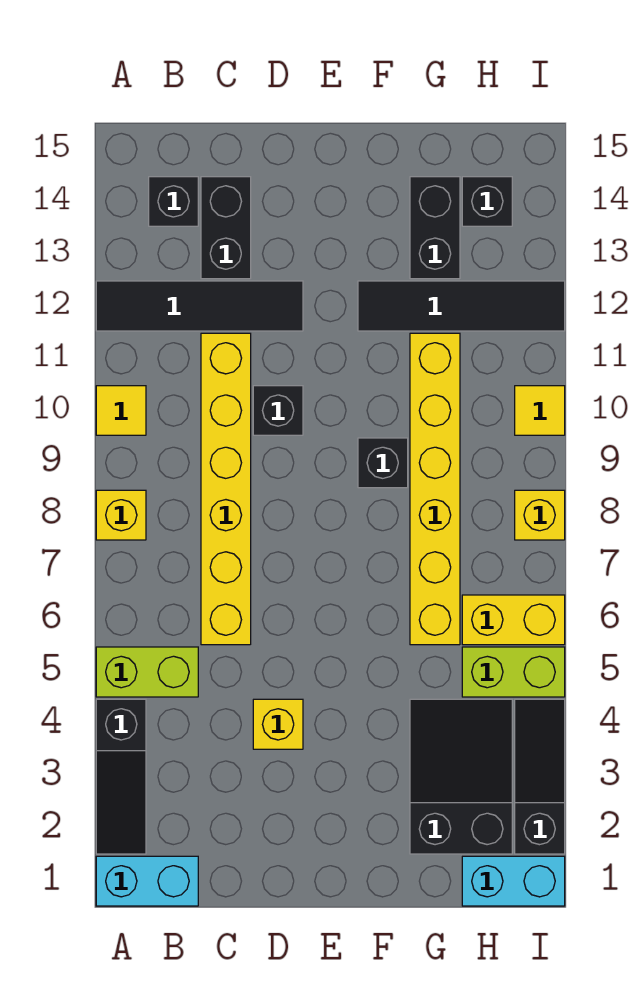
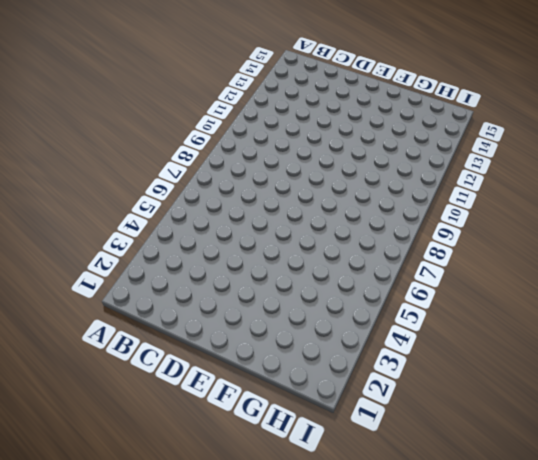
none -> cyan 1x2 brick [96,856,198,906]
none -> black 1x3 slope [96,699,146,854]
none -> lime 1x2 brick [96,647,198,697]

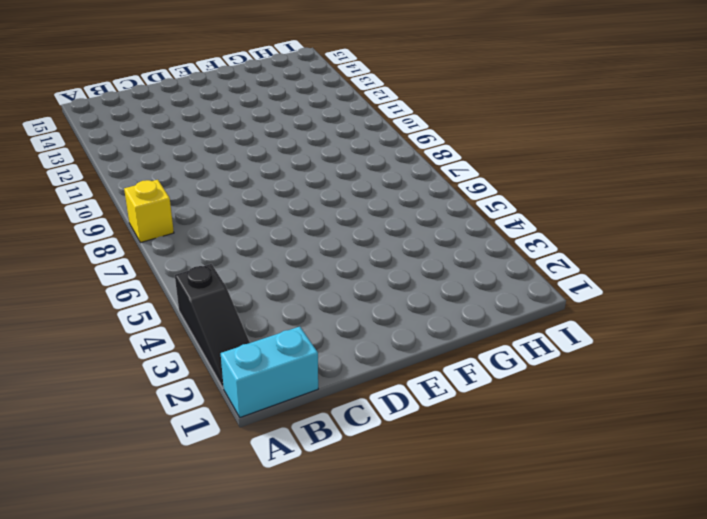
none -> lime 1x2 brick [96,647,198,697]
none -> yellow 1x1 tile [96,386,146,435]
none -> black 1x4 tile [96,281,303,331]

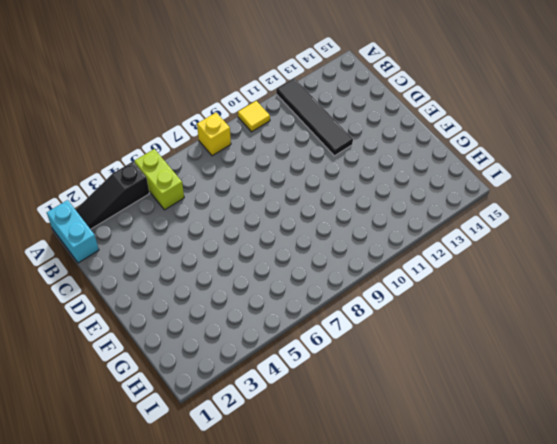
none -> black 1x1 brick [149,177,198,226]
none -> yellow 1x6 brick [201,333,251,645]
none -> black 1x2 brick [201,177,251,279]

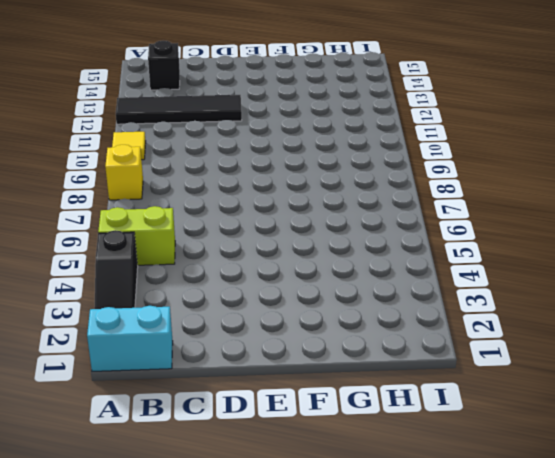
none -> yellow 1x6 brick [201,333,251,645]
none -> black 1x2 brick [201,177,251,279]
none -> yellow 1x1 brick [253,699,303,749]

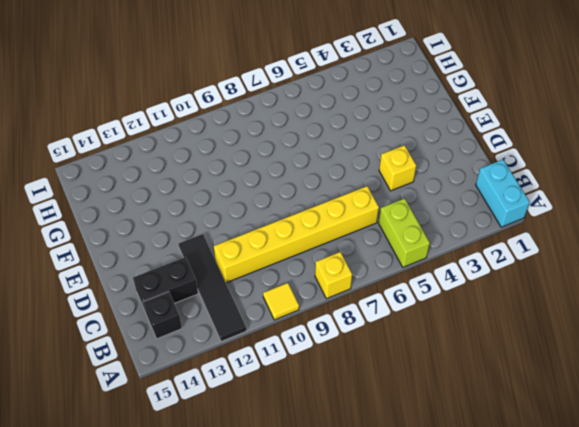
none -> black 1x3 slope [96,699,146,854]
none -> black 1x1 brick [253,386,303,435]
none -> black 1x1 brick [358,438,408,488]

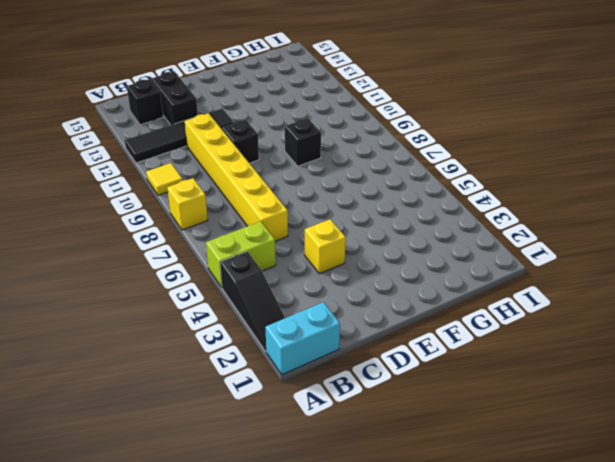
none -> black 1x4 tile [358,281,565,331]
none -> black 2x3 slope [410,699,512,854]
none -> yellow 1x6 brick [410,333,460,645]

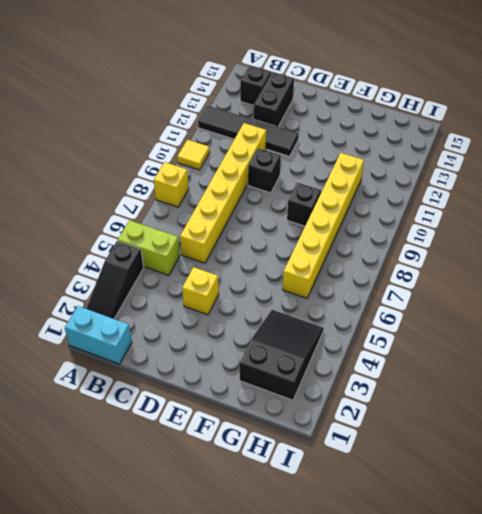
none -> black 1x4 tile [358,281,565,331]
none -> black 1x2 brick [410,177,460,279]
none -> cyan 1x2 brick [462,856,565,906]

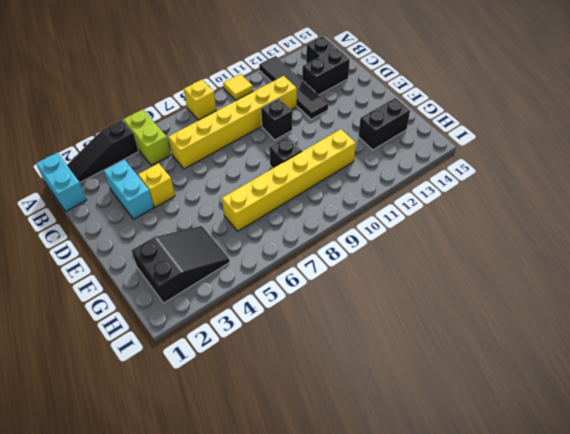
cyan 1x2 brick [104,160,154,219] -> cyan 1x2 brick moved to [462,856,565,906]
none -> black 1x4 tile [358,281,565,331]
none -> lime 1x2 brick [462,647,565,697]
none -> yellow 1x2 brick [462,595,565,645]

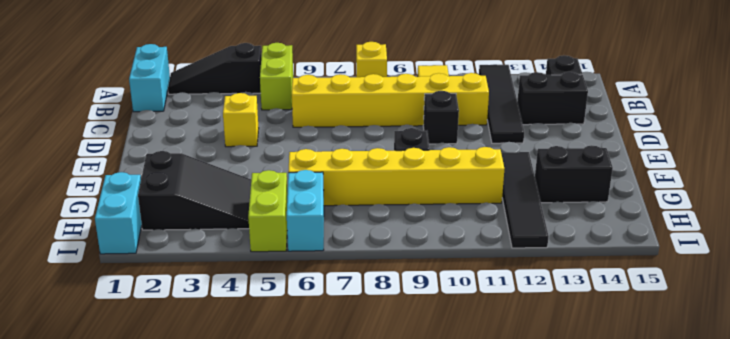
cyan 1x2 brick [287,170,324,251] -> yellow 1x2 brick [462,595,565,645]
none -> black 1x1 brick [462,177,512,226]
none -> black 1x3 slope [515,699,565,854]
none -> yellow 1x1 brick [515,490,565,540]

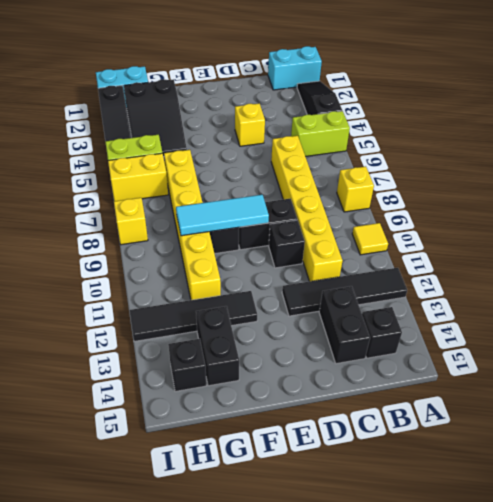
black 1x2 brick [239,199,297,250] -> none
cyan 1x3 tile [176,195,269,236] -> none
none -> yellow 1x1 tile [515,386,565,435]

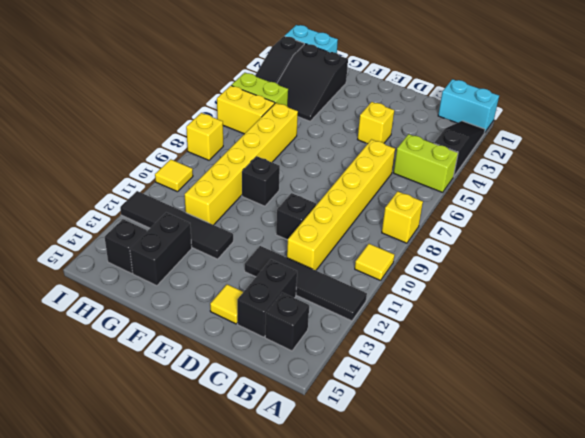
yellow 1x1 tile [210,284,243,324] -> none

